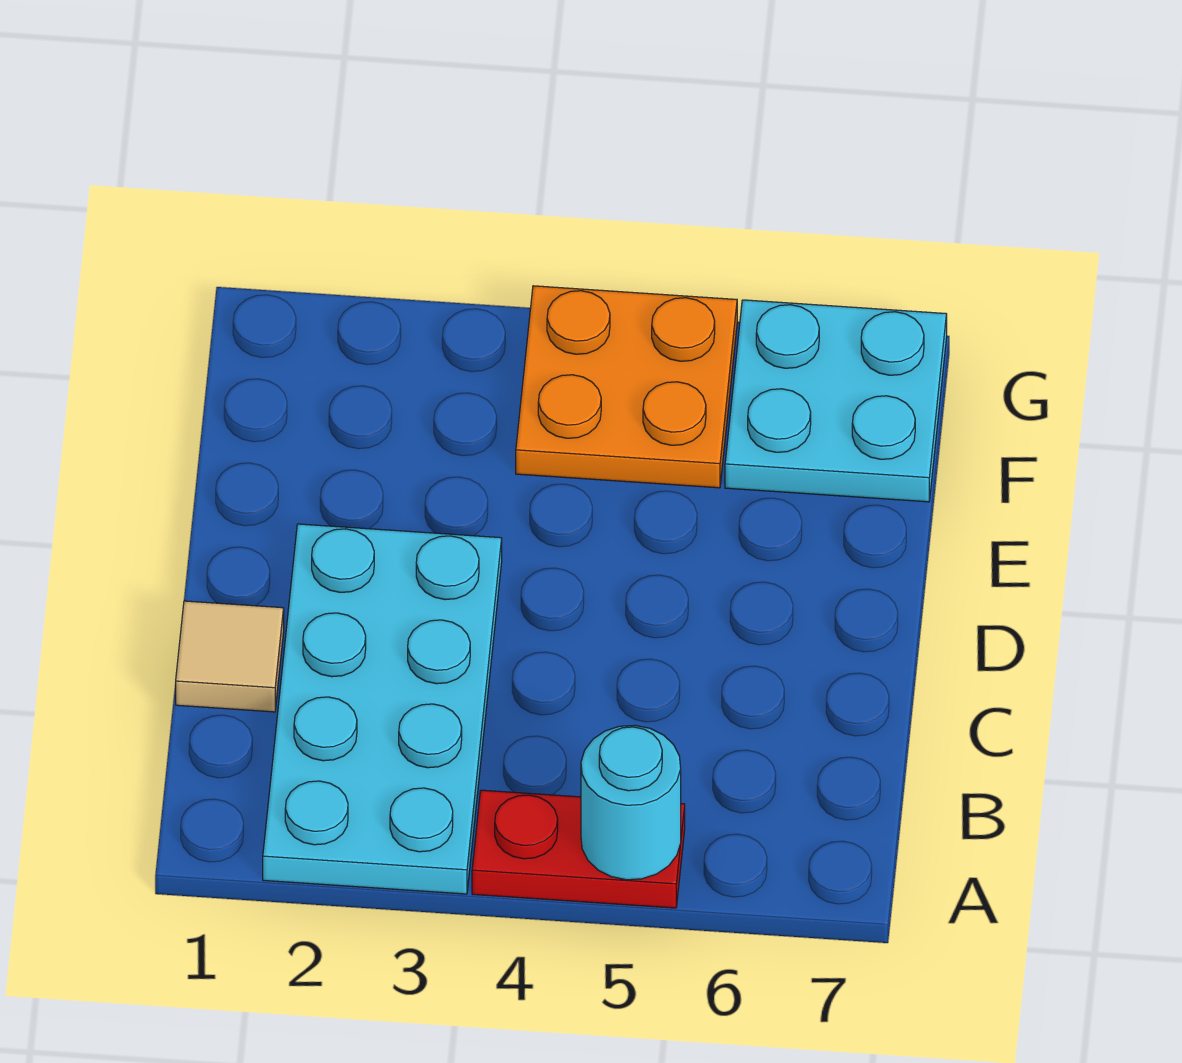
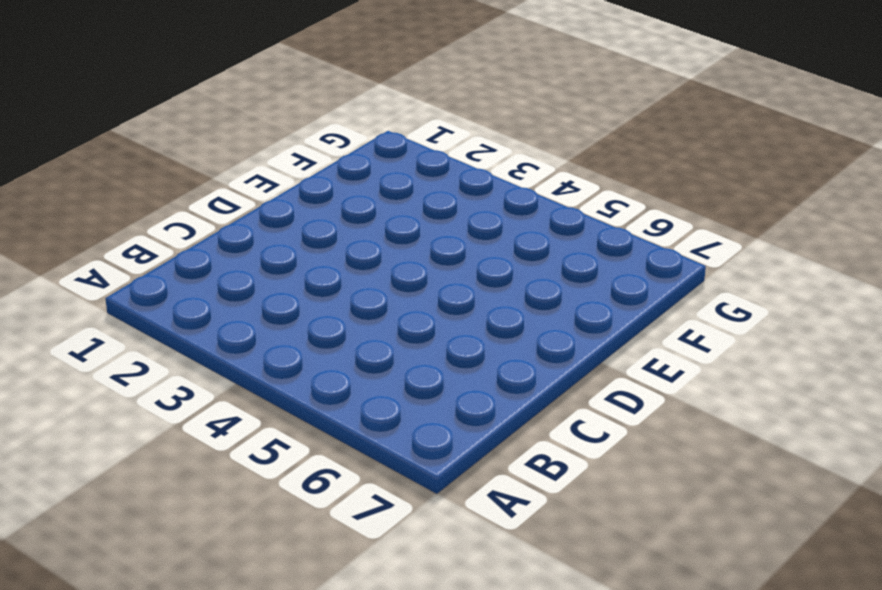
none -> cyan 2x4 plate [263,524,502,894]
none -> red 1x2 plate [472,790,685,908]

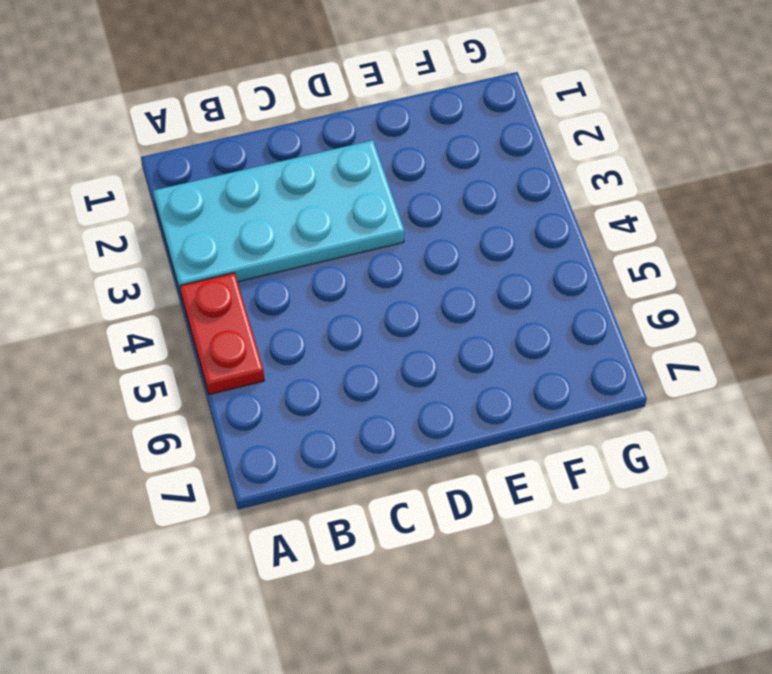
none -> tan 1x1 tile [176,601,284,712]
none -> orange 2x2 plate [516,286,737,488]

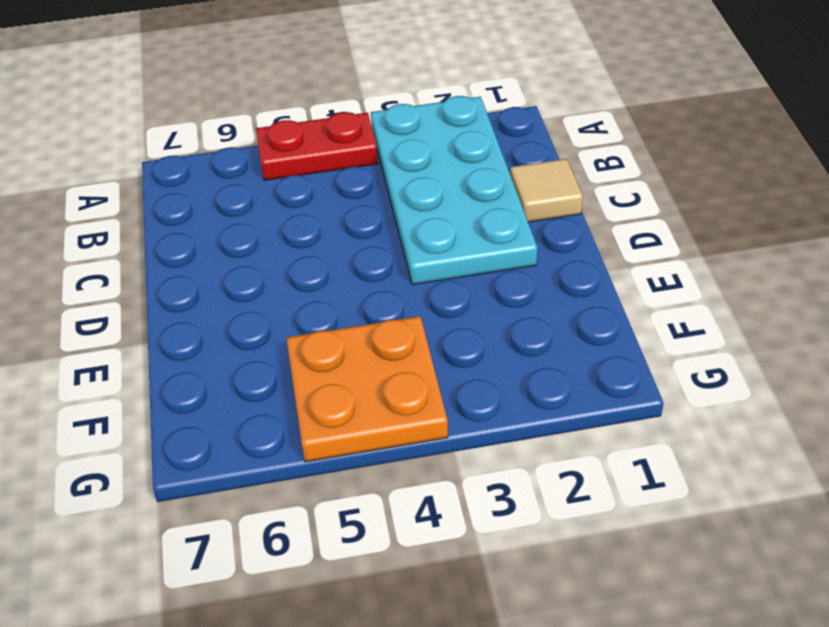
none -> cyan 2x2 plate [725,300,947,502]
none -> cyan 1x1 round brick [581,725,681,880]

